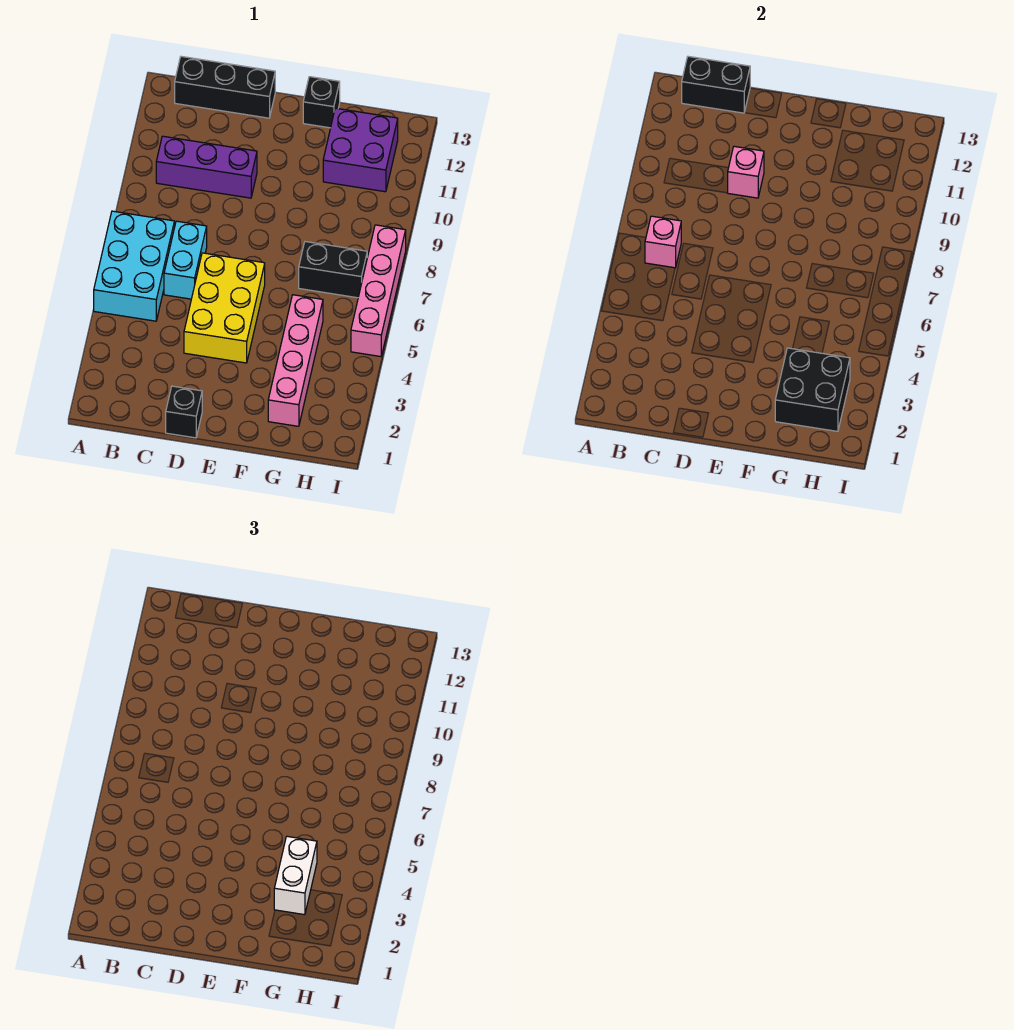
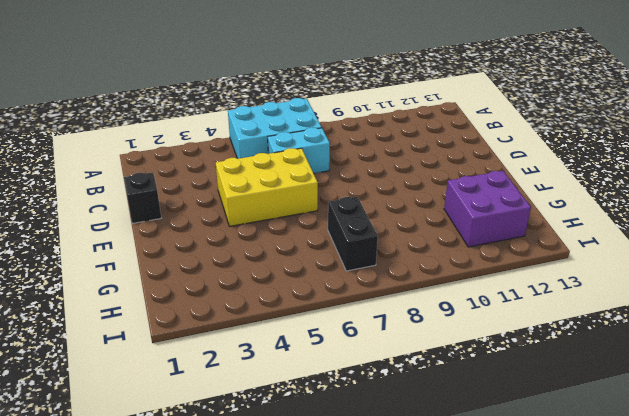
none -> purple 1x3 brick [156,136,257,198]
none -> black 1x3 brick [175,56,275,118]
none -> black 1x1 brick [303,77,340,128]

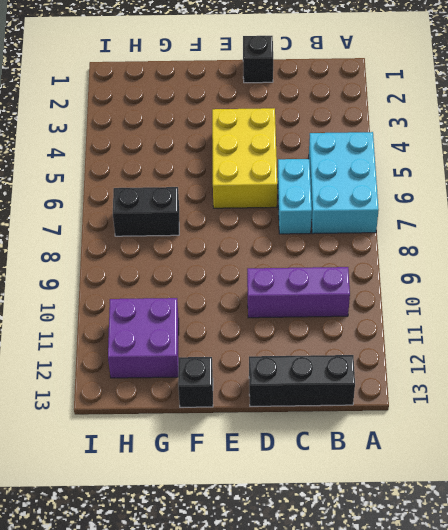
none -> pink 1x4 brick [268,295,323,426]
none -> pink 1x4 brick [351,225,406,357]
none -> pink 1x1 brick [645,216,681,268]

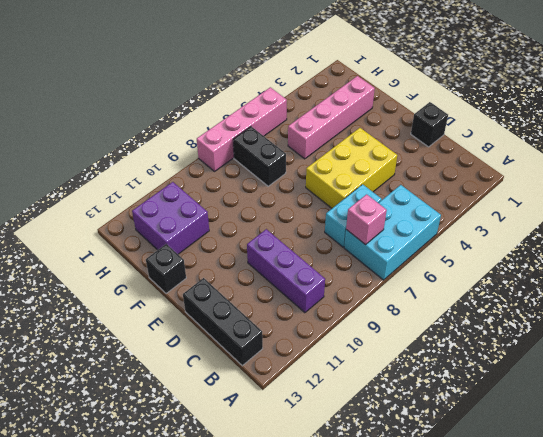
none -> black 1x2 brick [682,56,750,113]
none -> pink 1x1 brick [728,146,764,198]
none -> black 2x2 brick [775,348,850,431]

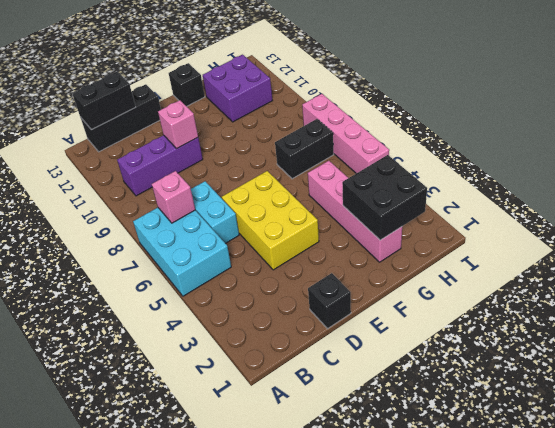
none -> white 1x2 brick [274,836,317,915]

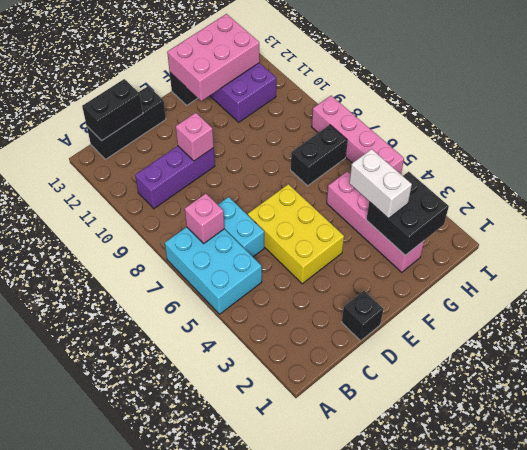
pink 2x3 brick [167,14,259,101] -> none

